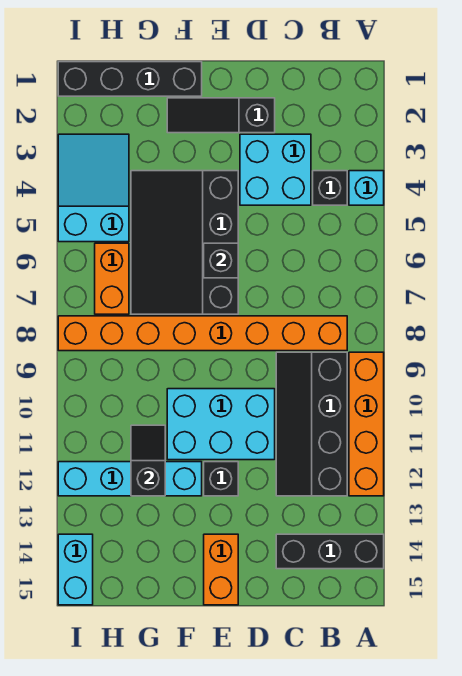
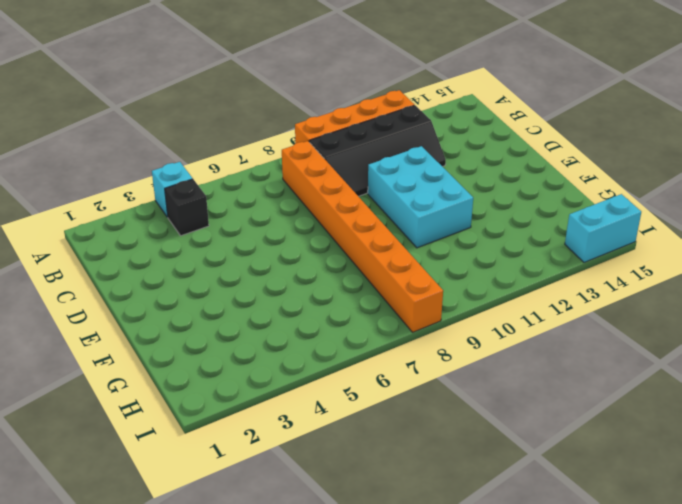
none -> black 1x3 brick [276,534,384,569]
none -> cyan 2x2 brick [240,134,311,205]
none -> black 1x3 slope [167,98,275,133]

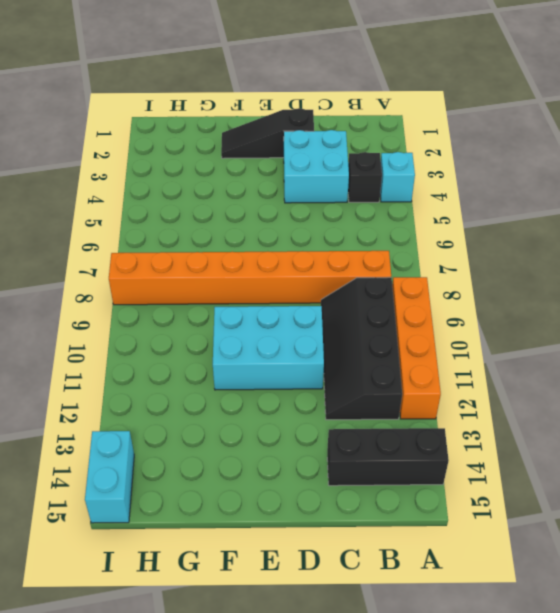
none -> black 3x4 slope [131,171,238,314]
none -> black 1x1 brick [204,462,238,496]
none -> orange 1x2 brick [204,534,238,605]

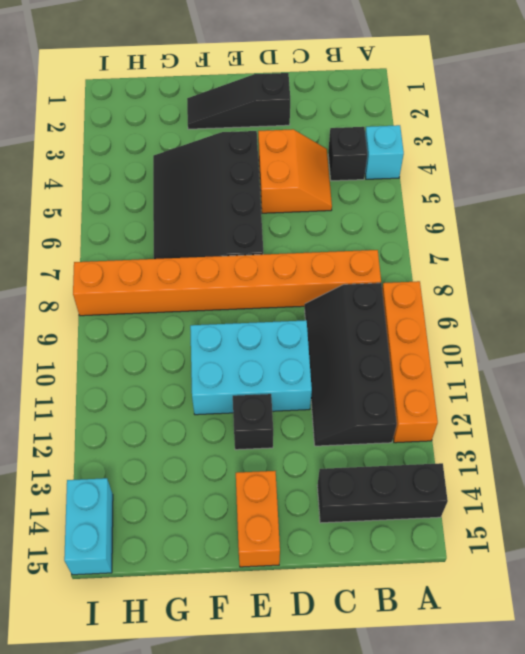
orange 2x2 slope [258,129,332,213] -> cyan 2x2 brick [240,134,311,205]
none -> black 1x4 brick [58,62,202,96]
none -> cyan 1x4 brick [58,462,202,496]
none -> cyan 2x3 slope [58,134,129,242]

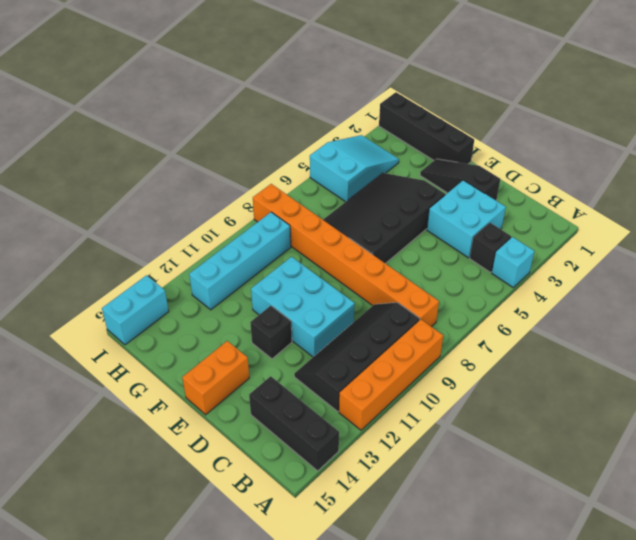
cyan 1x4 brick [189,212,291,310] -> cyan 1x4 brick turned to [58,462,202,496]
none -> orange 1x2 brick [95,243,129,314]
none -> black 1x1 brick [204,243,238,278]
none -> black 1x2 slope [131,425,165,496]

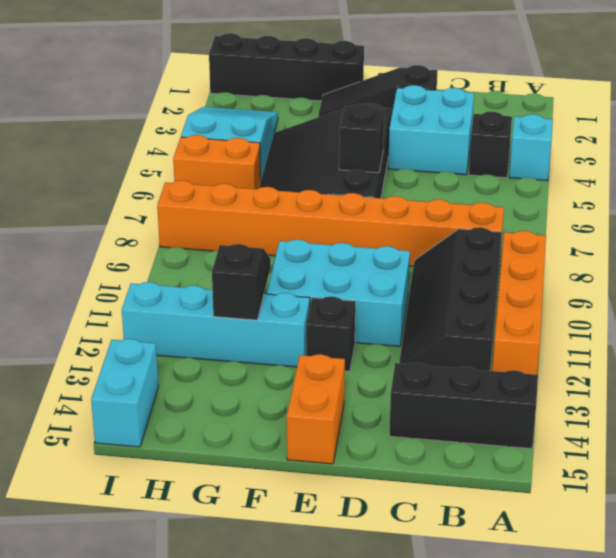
orange 1x2 brick [173,135,261,189] -> orange 1x2 brick turned to [95,243,129,314]

